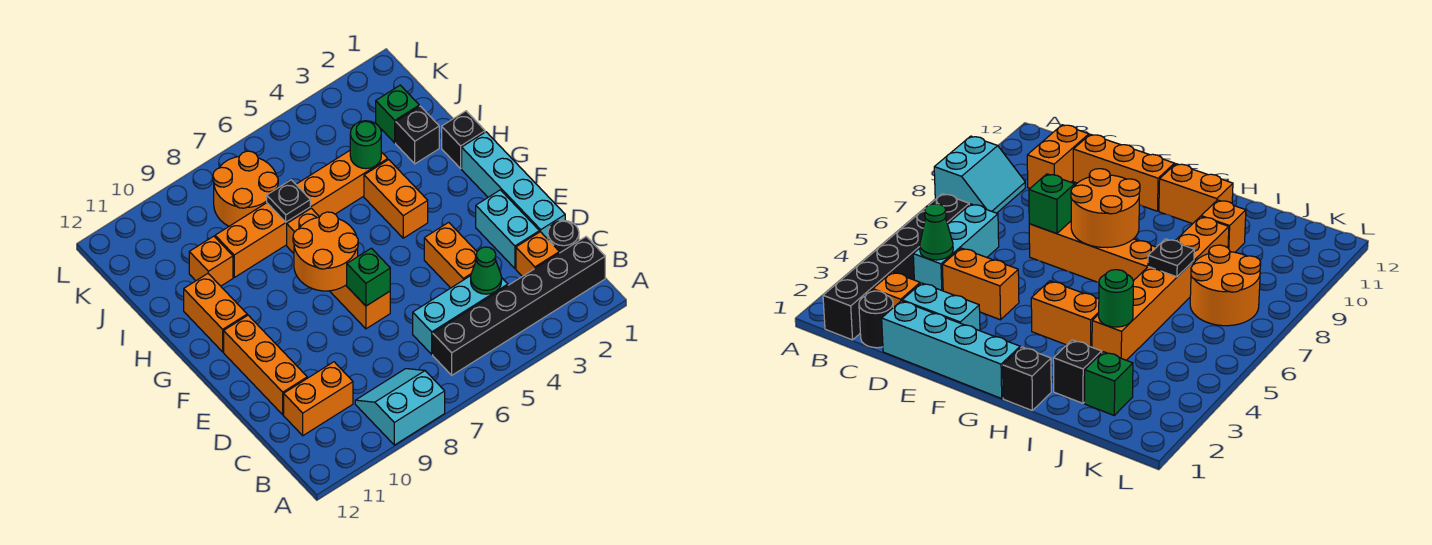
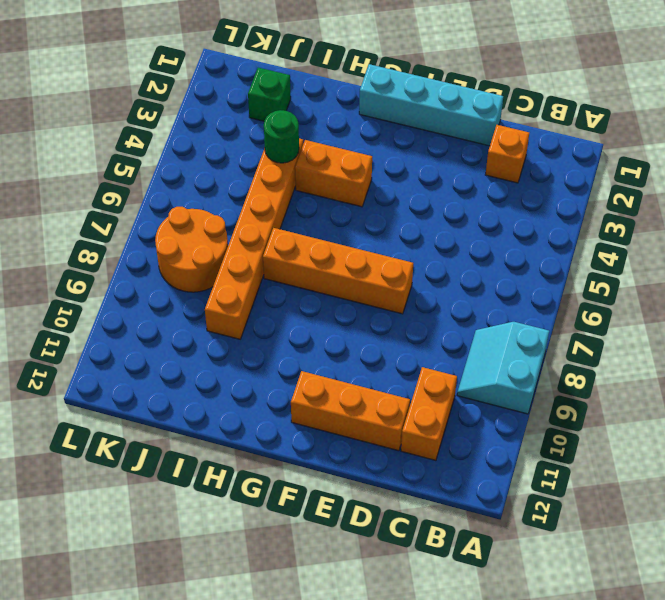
none -> black 1x6 brick [433,237,605,375]
none -> black 1x1 round brick [548,221,579,253]
none -> cyan 1x3 brick [413,276,508,354]

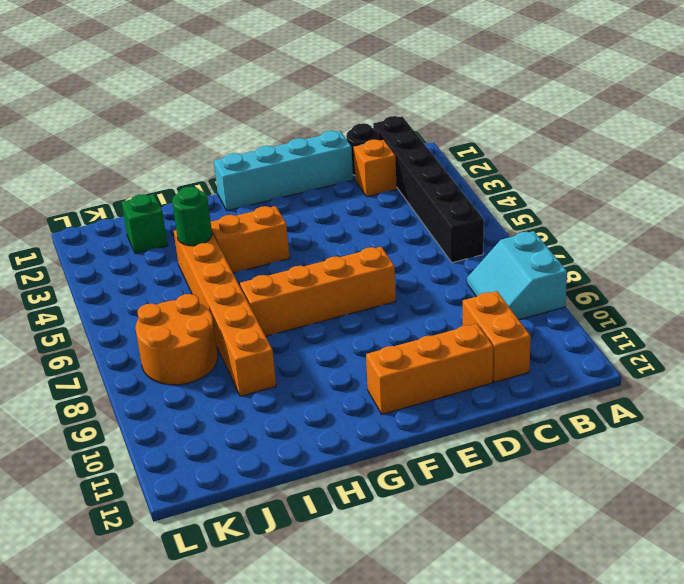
none -> cyan 1x3 brick [413,276,508,354]
none -> cyan 1x2 brick [476,190,539,268]
none -> orange 1x2 brick [424,222,477,288]

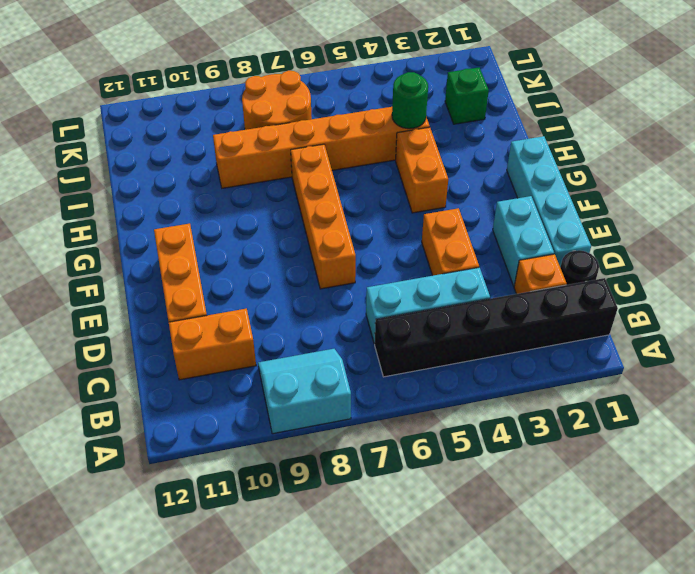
none -> orange 1x2 brick [184,274,247,352]
none -> black 1x1 brick [442,111,485,168]
none -> black 1x1 brick [396,106,439,164]

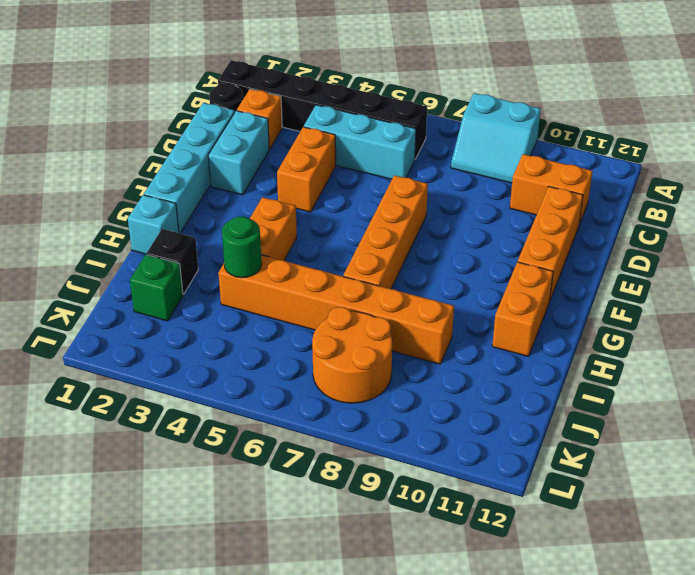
cyan 1x1 brick [128,195,179,254] -> black 1x1 brick [442,111,485,168]
none -> orange 1x1 brick [189,236,233,286]
none -> green 1x1 cone [471,247,502,294]
none -> green 1x1 brick [347,248,390,306]

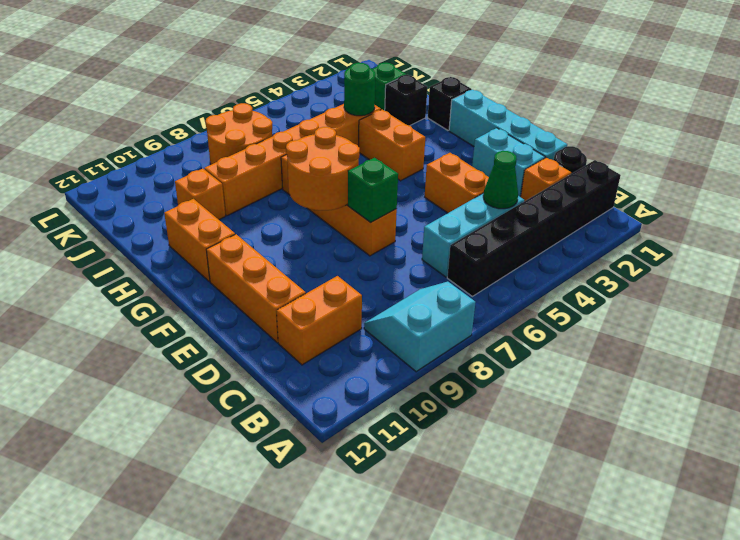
none -> black 1x1 plate [267,180,310,222]

